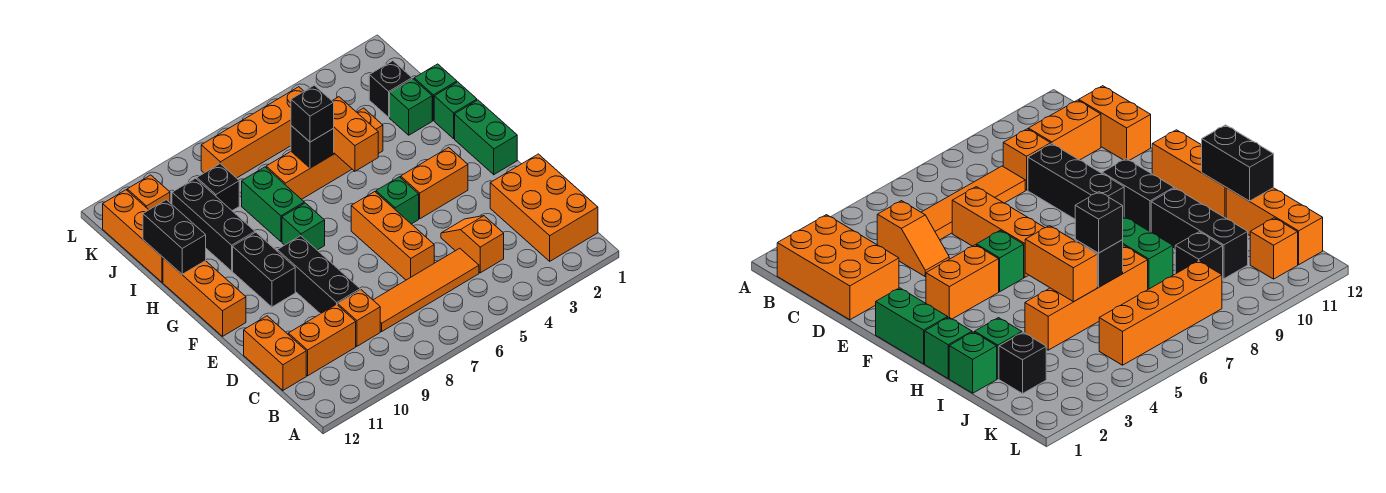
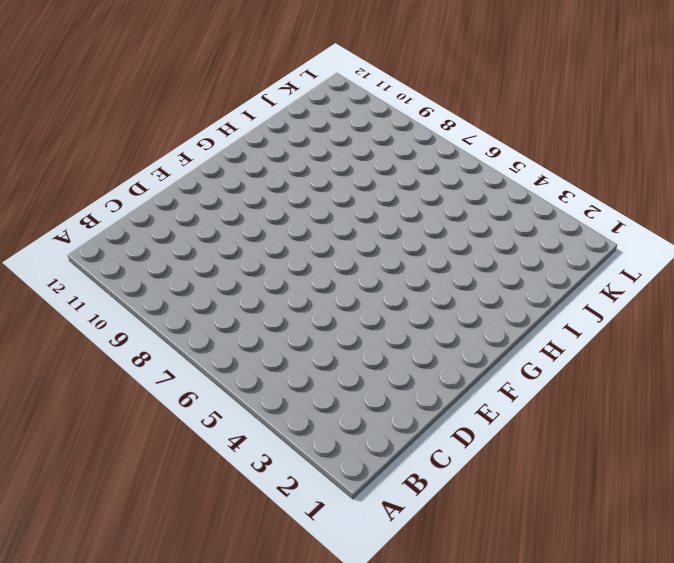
none -> orange 2x3 brick [490,154,598,261]
none -> orange 1x2 slope [441,216,504,273]
none -> orange 1x4 tile [373,248,479,332]

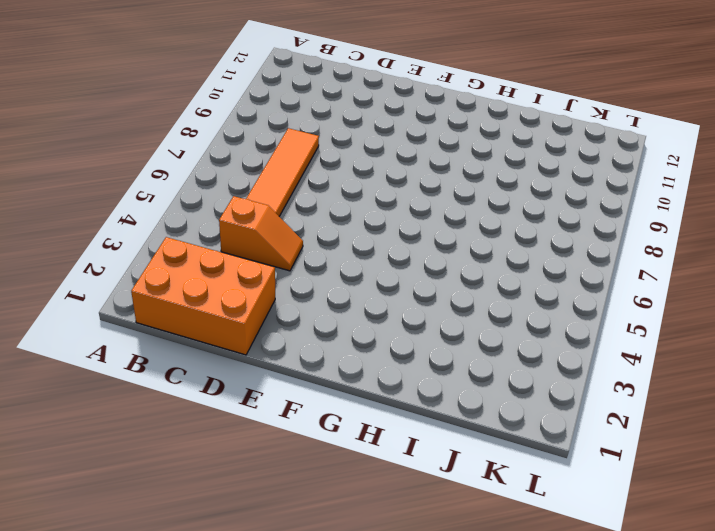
none -> orange 1x1 brick [338,290,380,346]
none -> orange 1x2 brick [288,304,356,376]
none -> orange 1x2 brick [244,316,306,390]

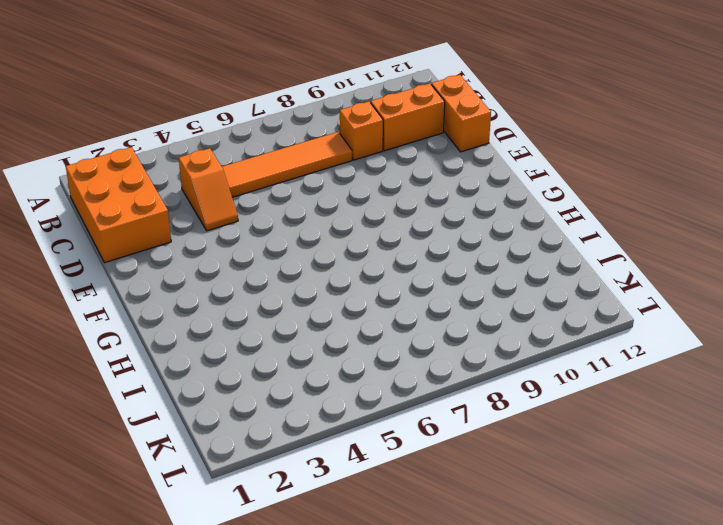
none -> orange 1x3 brick [351,192,434,280]
none -> black 1x3 brick [277,236,360,314]
none -> green 1x2 brick [455,100,517,175]

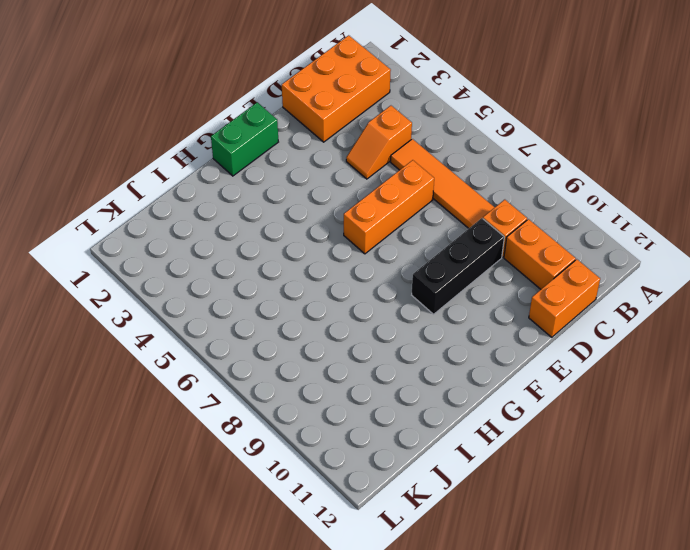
none -> orange 1x2 brick [401,147,468,219]
none -> green 1x1 brick [376,177,419,224]
none -> black 1x2 brick [233,233,295,307]

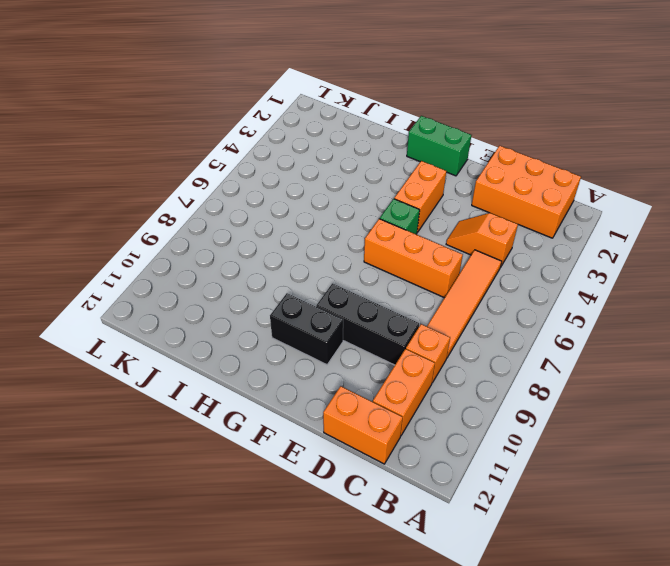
none -> orange 1x3 brick [163,258,246,336]
none -> green 1x1 brick [282,203,325,250]
none -> green 1x1 brick [434,82,477,139]

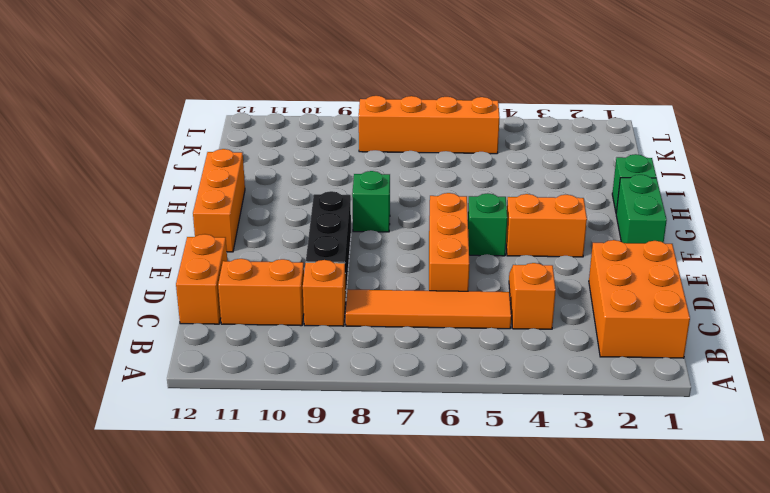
none -> black 1x2 brick [233,233,295,307]
none -> green 1x2 brick [242,167,304,241]
none -> black 1x3 brick [172,178,255,271]

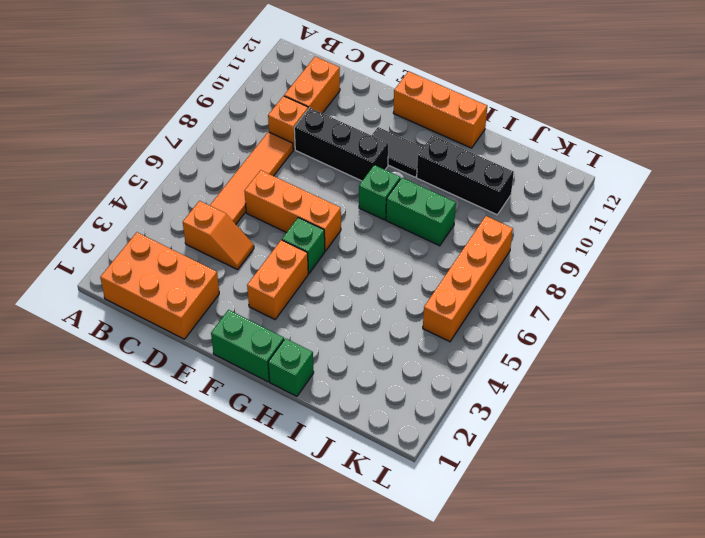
black 1x2 tile [372,127,423,177] -> black 1x2 brick [233,233,295,307]
none -> orange 1x2 brick [244,316,306,390]
none -> green 1x1 brick [414,64,457,121]
none -> green 1x1 brick [390,79,432,135]

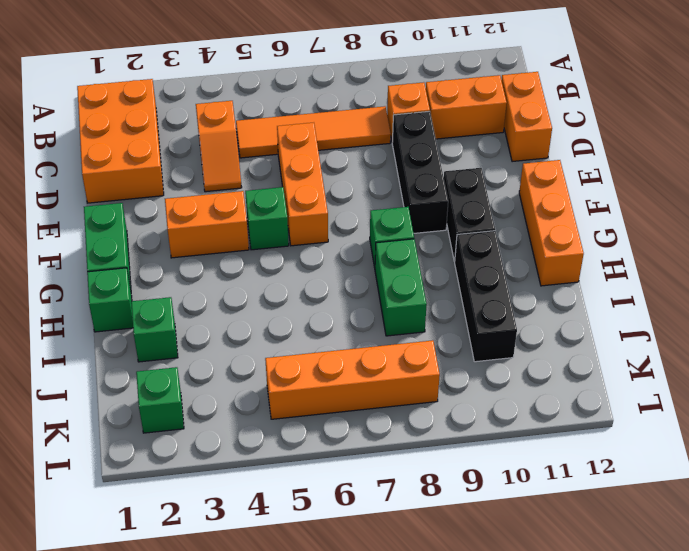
green 1x1 brick [136,367,184,433] -> green 1x1 brick moved to [414,64,457,121]
none -> orange 1x4 brick [266,108,383,199]
none -> orange 1x3 brick [103,190,163,282]
none -> black 1x1 brick [369,61,412,117]

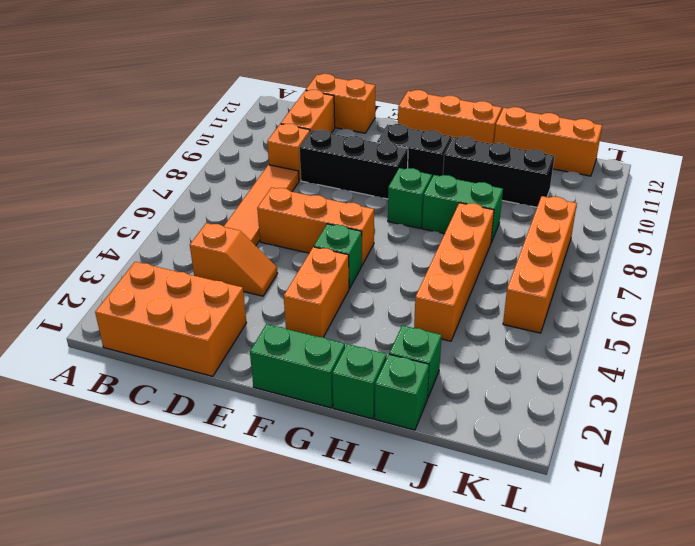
none -> black 1x1 brick [369,61,412,117]
none -> black 1x1 brick [197,164,239,211]
none -> orange 1x1 brick [127,175,170,210]

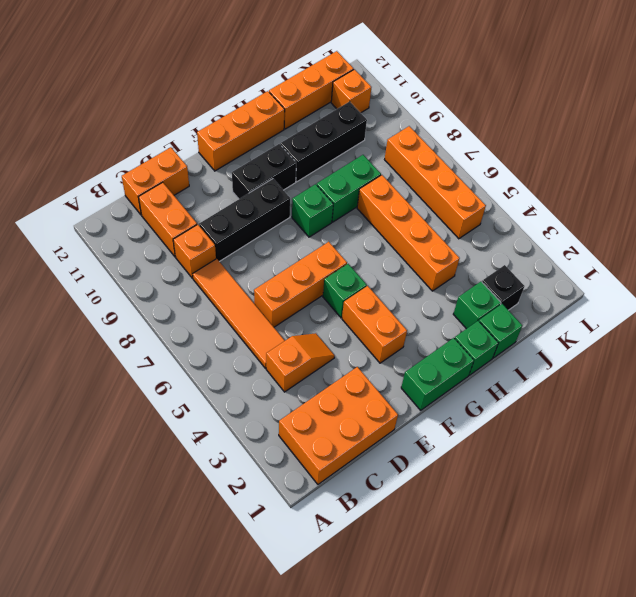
none -> black 1x1 brick [197,164,239,211]
none -> orange 1x2 brick [332,97,378,171]
none -> black 1x2 brick [143,200,206,274]

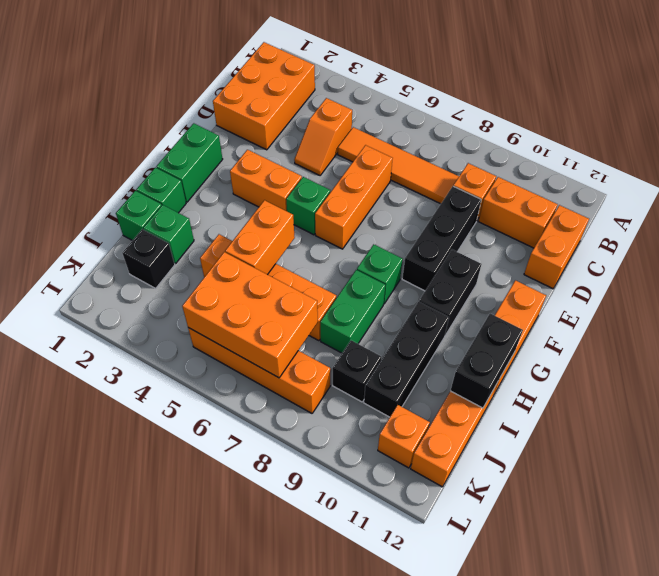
orange 2x3 brick [182,252,318,378] -> none
none -> black 1x1 brick [291,126,334,168]
none -> black 1x1 brick [291,85,334,142]

